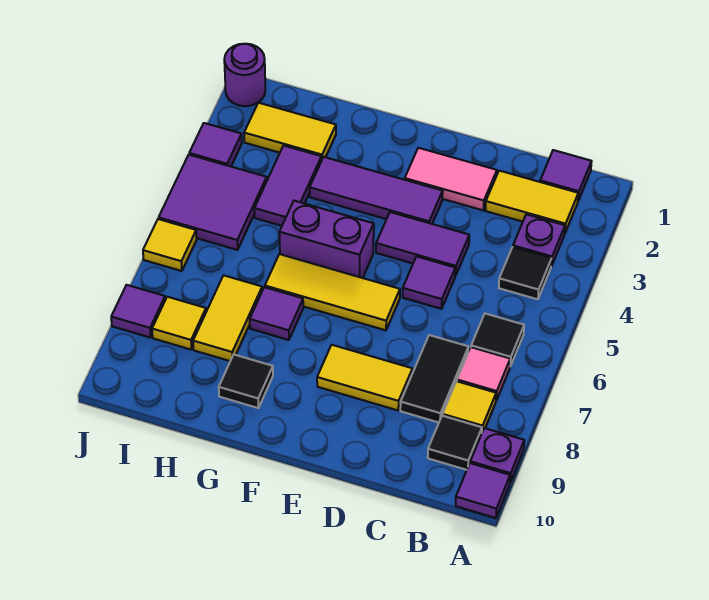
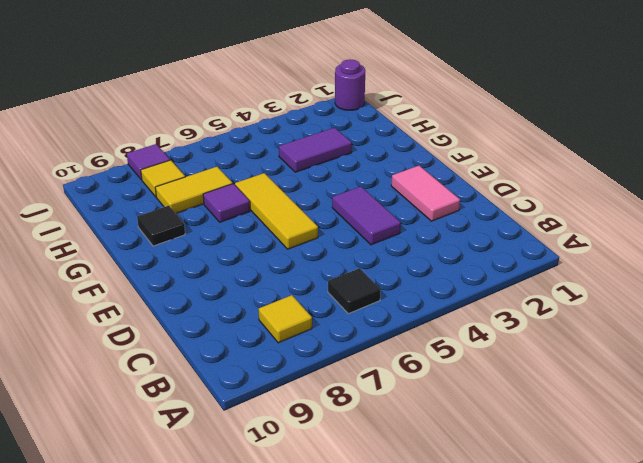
none -> purple 1x1 plate [470,428,524,482]
none -> purple 1x1 tile [456,463,510,518]
none -> purple 1x1 tile [540,150,592,201]

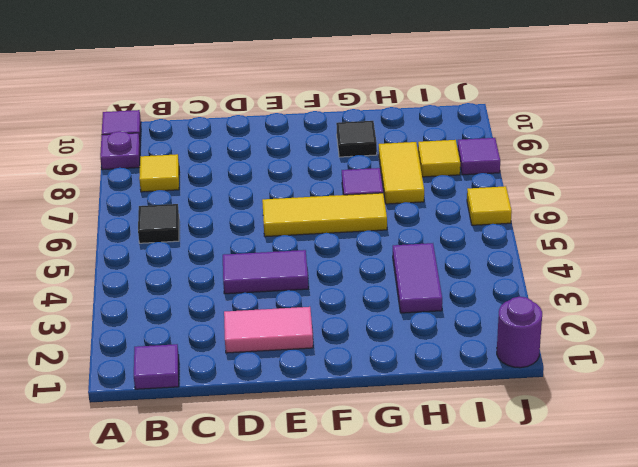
none -> yellow 1x2 tile [486,171,578,233]
none -> purple 1x1 plate [513,214,565,266]
none -> black 1x1 tile [499,247,552,299]

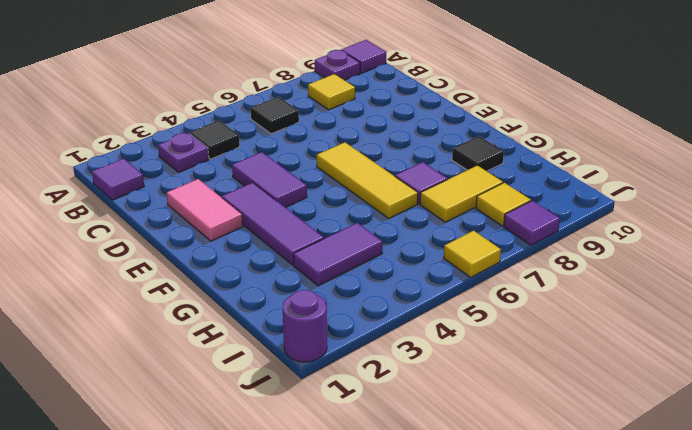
none -> yellow 1x2 tile [486,171,578,233]
none -> pink 1x1 tile [457,347,510,400]
none -> black 1x1 tile [428,416,482,470]

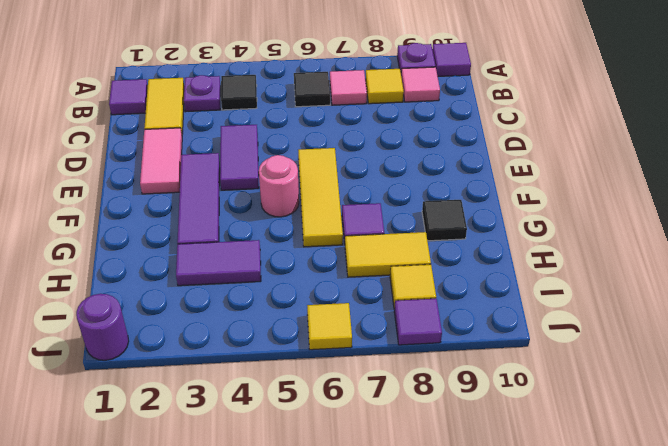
pink 1x1 tile [401,67,440,102] -> black 1x1 tile [428,416,482,470]
pink 1x1 round brick [259,155,299,217] -> purple 1x2 brick [279,201,374,278]
none -> black 1x2 tile [400,335,468,422]
none -> purple 1x1 tile [403,256,455,309]
none -> yellow 1x2 tile [317,345,412,410]

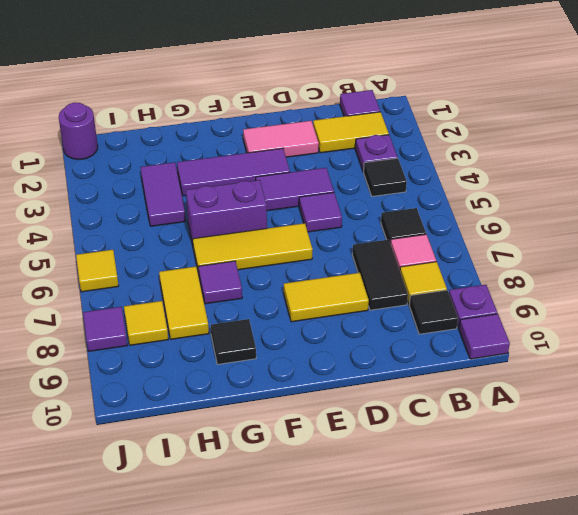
none -> yellow 1x2 tile [244,103,336,158]
none -> purple 2x2 tile [159,155,267,250]
none -> purple 1x1 tile [189,123,242,166]

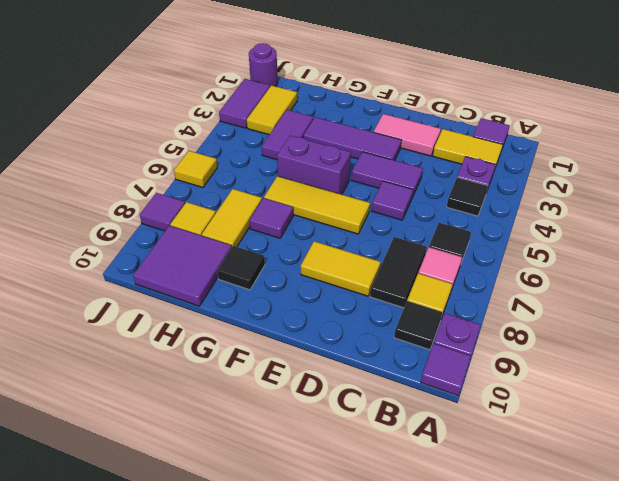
purple 2x2 tile [133,226,232,306] -> purple 2x2 tile moved to [159,155,267,250]
yellow 1x2 tile [247,86,297,135] -> yellow 1x2 tile turned to [244,103,336,158]
purple 1x2 tile [219,79,270,128] -> purple 1x1 tile [189,123,242,166]

